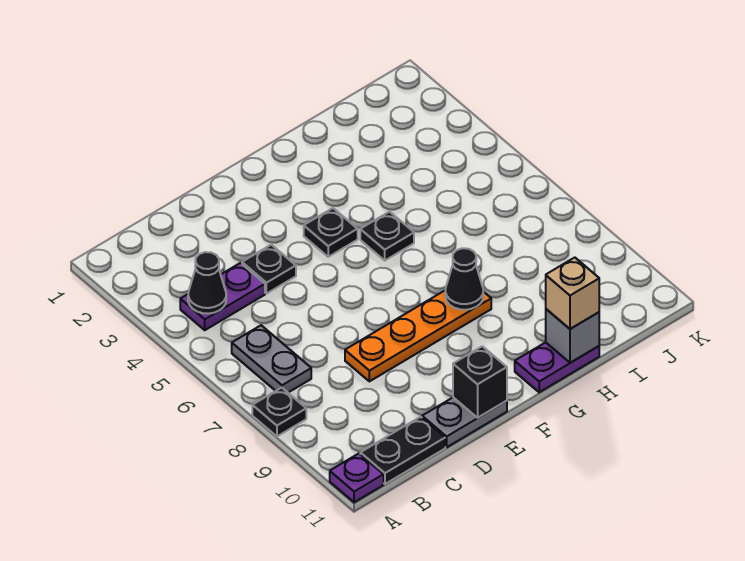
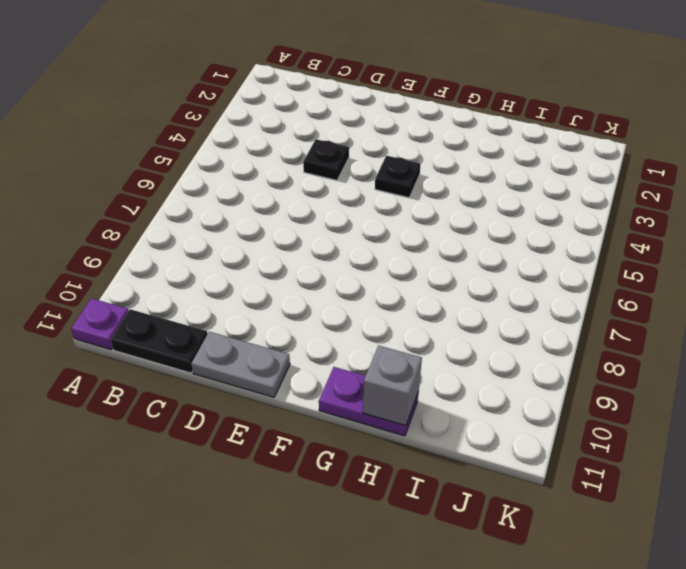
none -> black 1x1 plate [252,388,306,436]
none -> purple 1x2 plate [180,263,265,330]
none -> grey 1x2 plate [232,325,311,393]

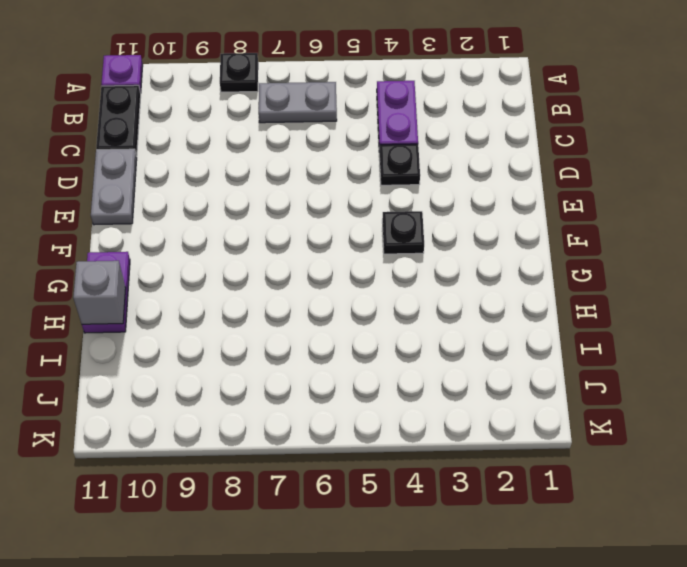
none -> orange 1x4 plate [345,291,491,381]
none -> black 1x1 plate [360,212,414,260]
none -> black 1x1 cone [188,252,226,314]

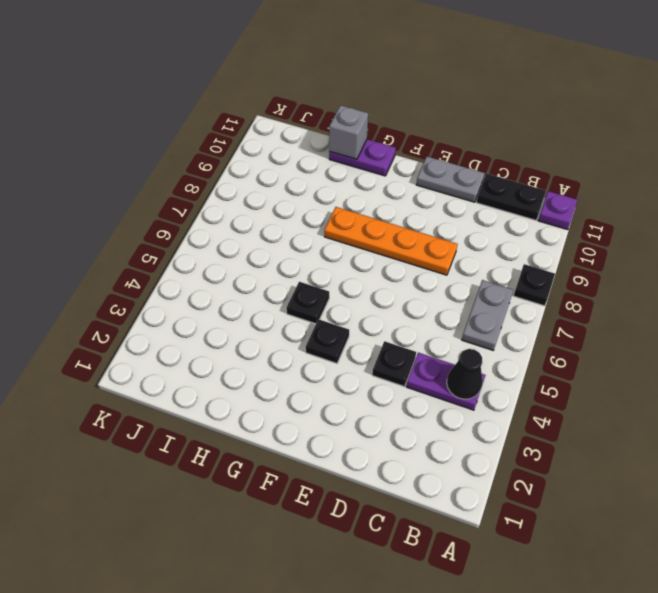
none -> black 1x1 brick [453,346,507,418]
none -> black 1x1 cone [445,248,483,310]
none -> tan 1x1 brick [546,258,599,329]

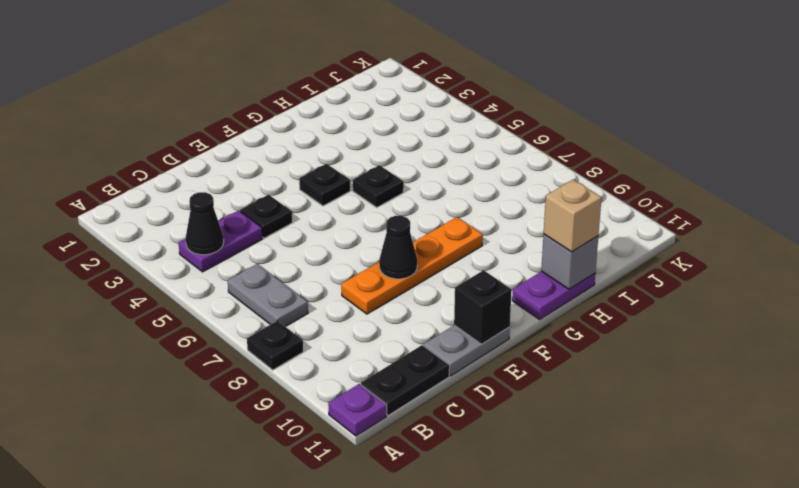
black 1x1 cone [379,216,417,279] -> black 1x1 cone moved to [445,248,483,310]

